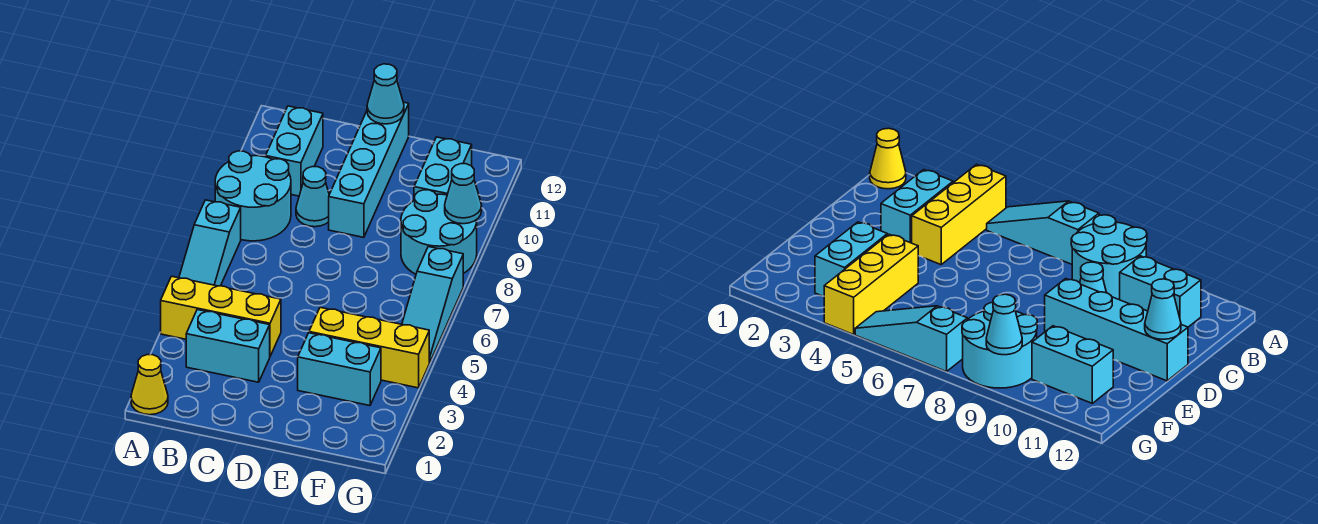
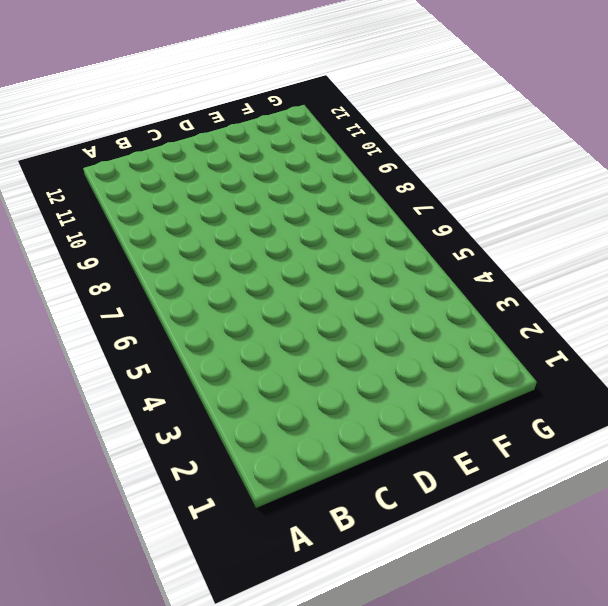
none -> yellow 1x1 cone [131,355,168,415]
none -> yellow 1x3 brick [161,276,281,356]
none -> cyan 1x3 slope [179,200,241,286]

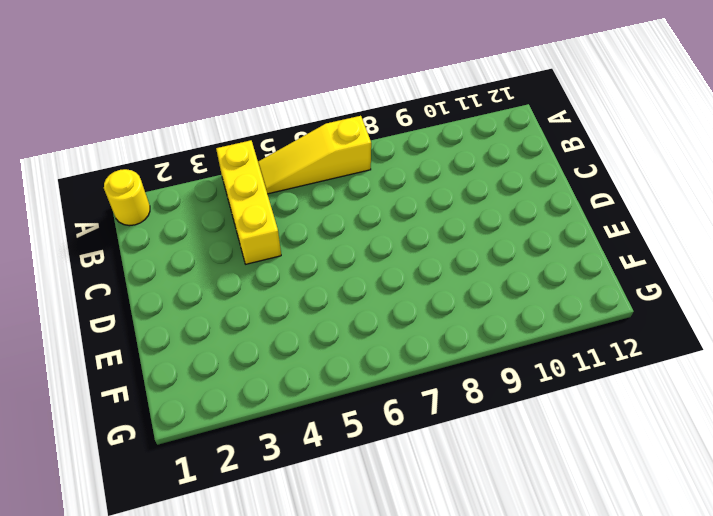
yellow 1x1 round brick [104,169,150,226] -> yellow 1x1 cone [131,355,168,415]
yellow 1x3 slope [258,116,371,194] -> cyan 1x3 slope [179,200,241,286]
none -> cyan 2x2 round brick [215,151,291,241]
none -> cyan 1x2 brick [186,310,270,382]
none -> cyan 1x2 brick [266,106,323,196]

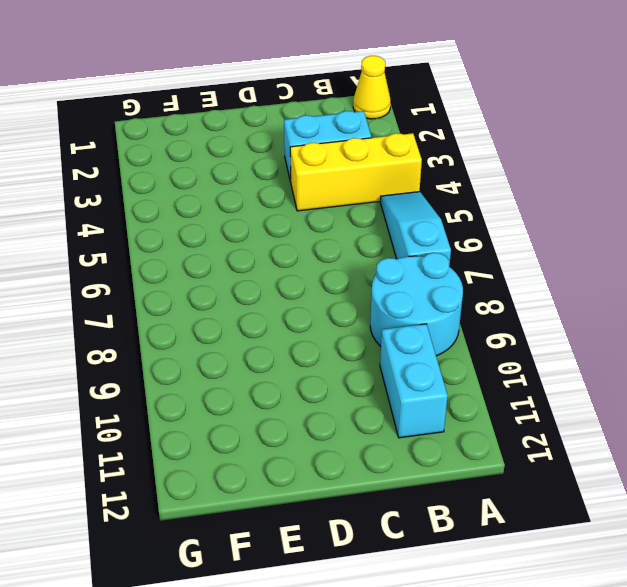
none -> cyan 1x1 cone [296,167,329,227]
none -> cyan 1x4 brick [329,102,409,237]
none -> cyan 1x2 brick [298,333,381,406]

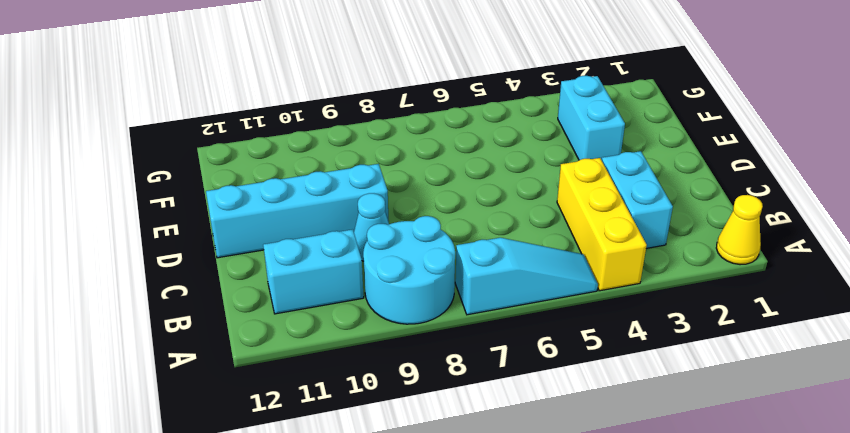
none -> yellow 1x3 brick [309,307,429,388]
none -> cyan 2x2 round brick [401,190,477,274]
none -> cyan 1x2 brick [414,137,472,200]

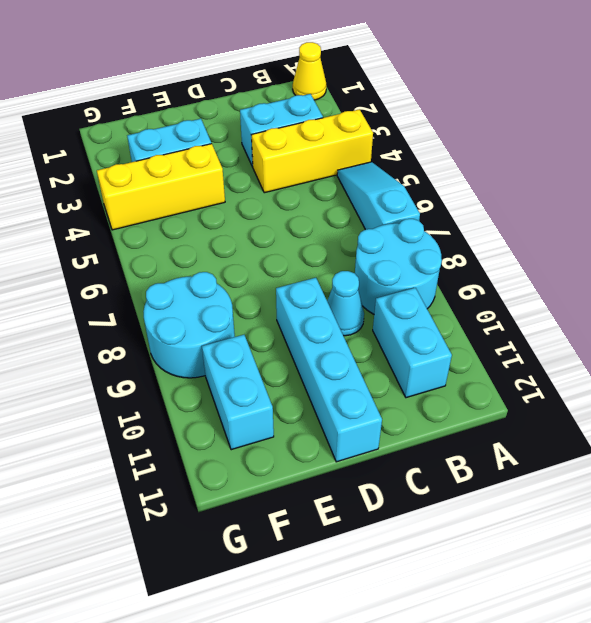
none -> cyan 1x3 slope [402,247,463,362]
none -> cyan 1x1 cone [367,64,404,124]
none -> cyan 1x1 cone [445,164,482,224]

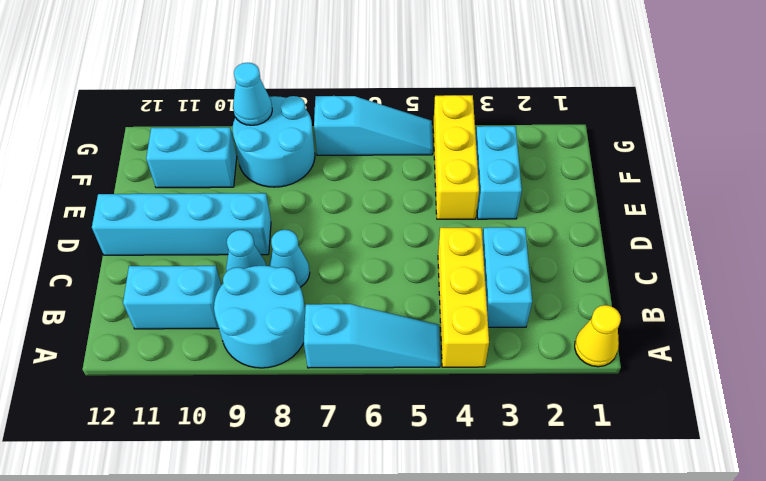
cyan 1x1 cone [269,230,310,287] -> cyan 1x1 cone moved to [367,64,404,124]

